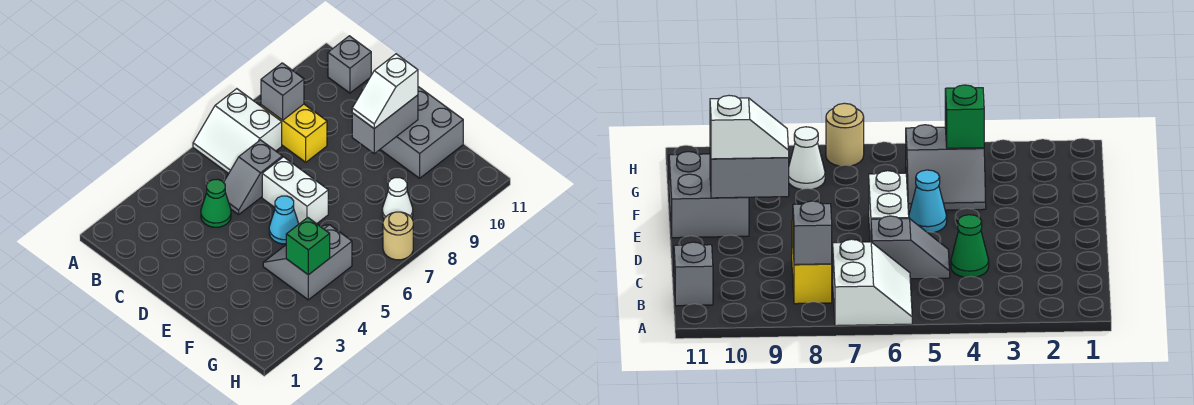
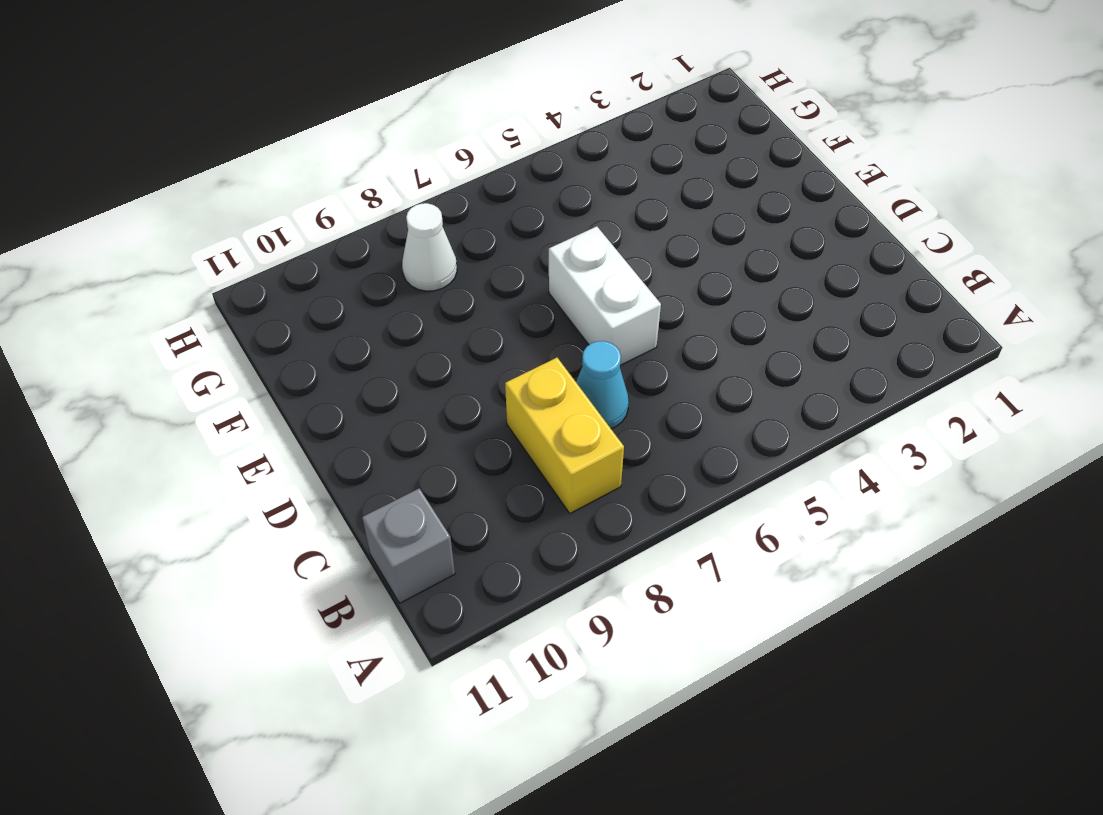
cyan 1x1 cone [576,341,629,429] -> cyan 1x1 cone moved to [269,196,299,244]
none -> white 2x2 slope [193,89,282,173]
none -> green 1x1 cone [201,179,231,227]
none -> grey 1x2 slope [224,140,282,214]

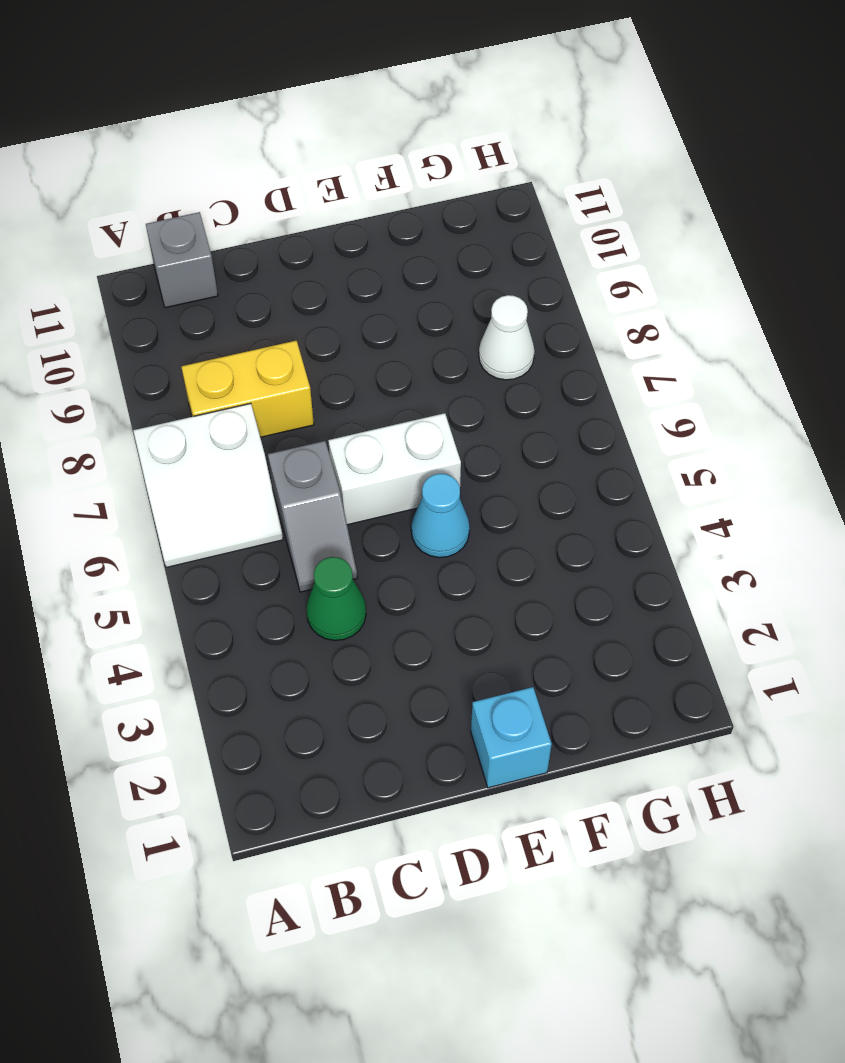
cyan 1x1 brick [471,687,552,788] -> none
none -> grey 2x2 brick [380,87,463,178]
none -> grey 2x2 slope [263,225,352,300]
none -> tan 1x1 round brick [383,212,413,260]

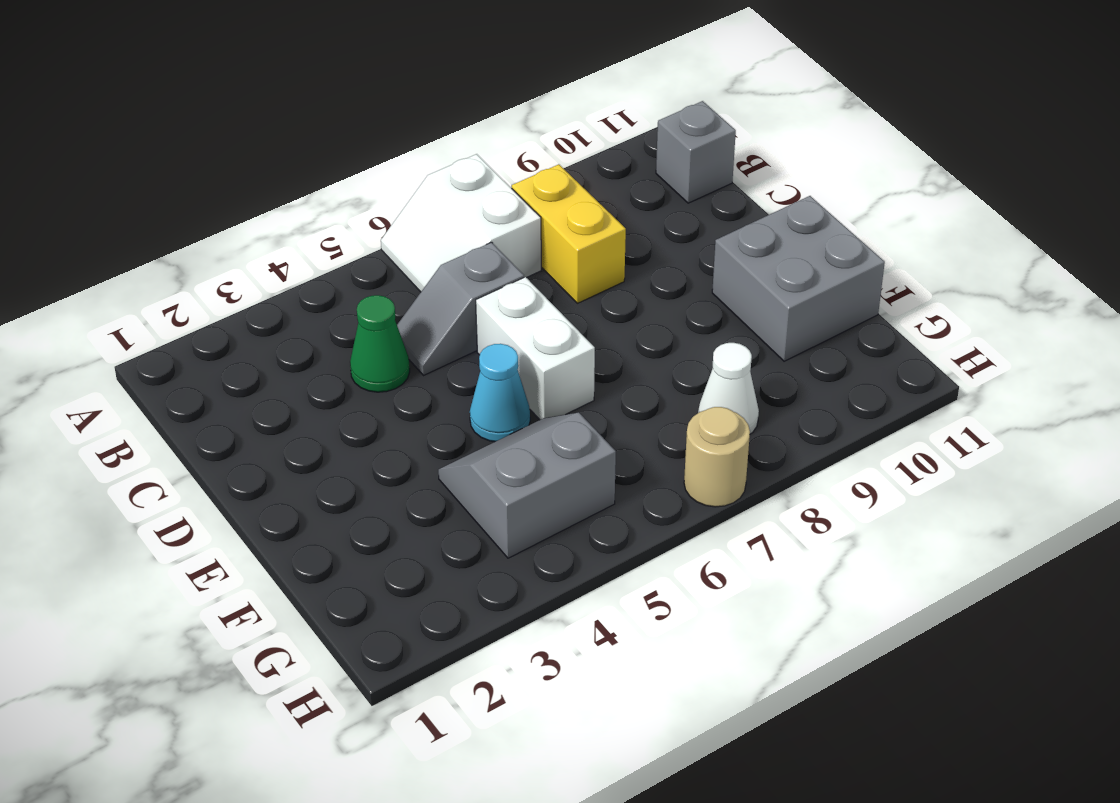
none -> grey 1x1 brick [261,63,304,120]
none -> grey 1x2 brick [352,95,418,153]
none -> green 1x1 brick [286,217,330,275]

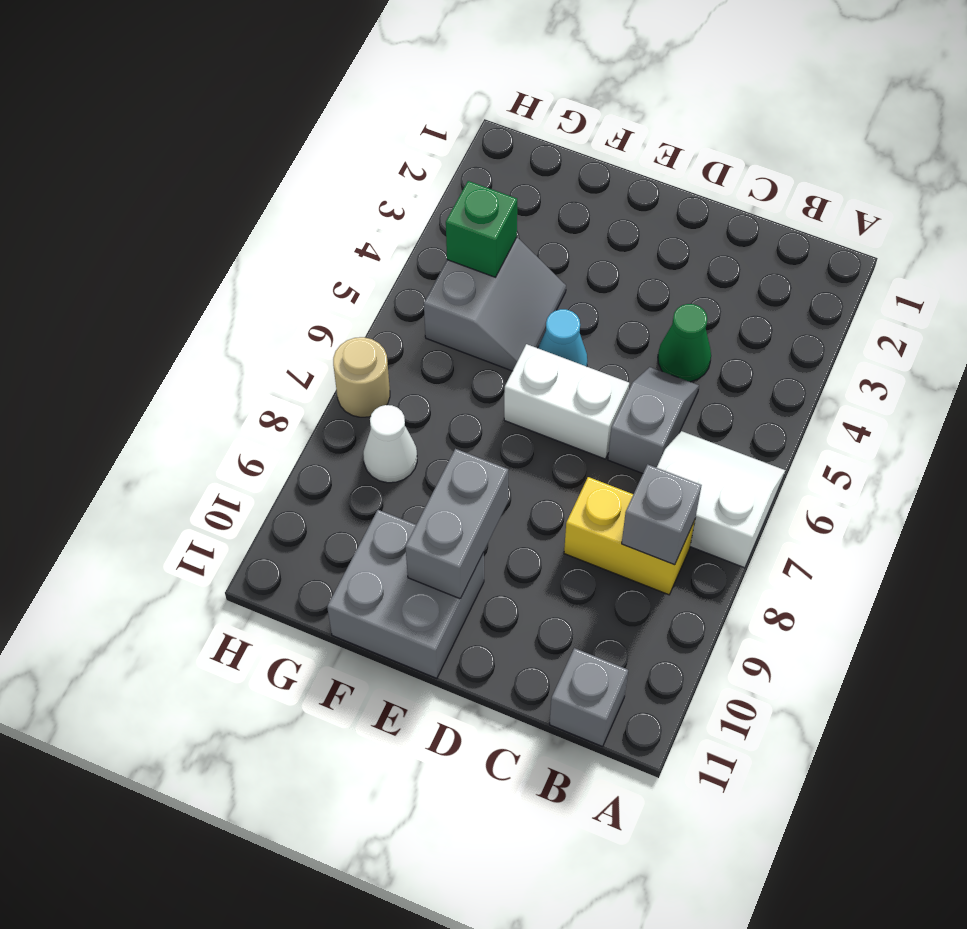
none -> white 1x2 slope [352,54,418,129]

